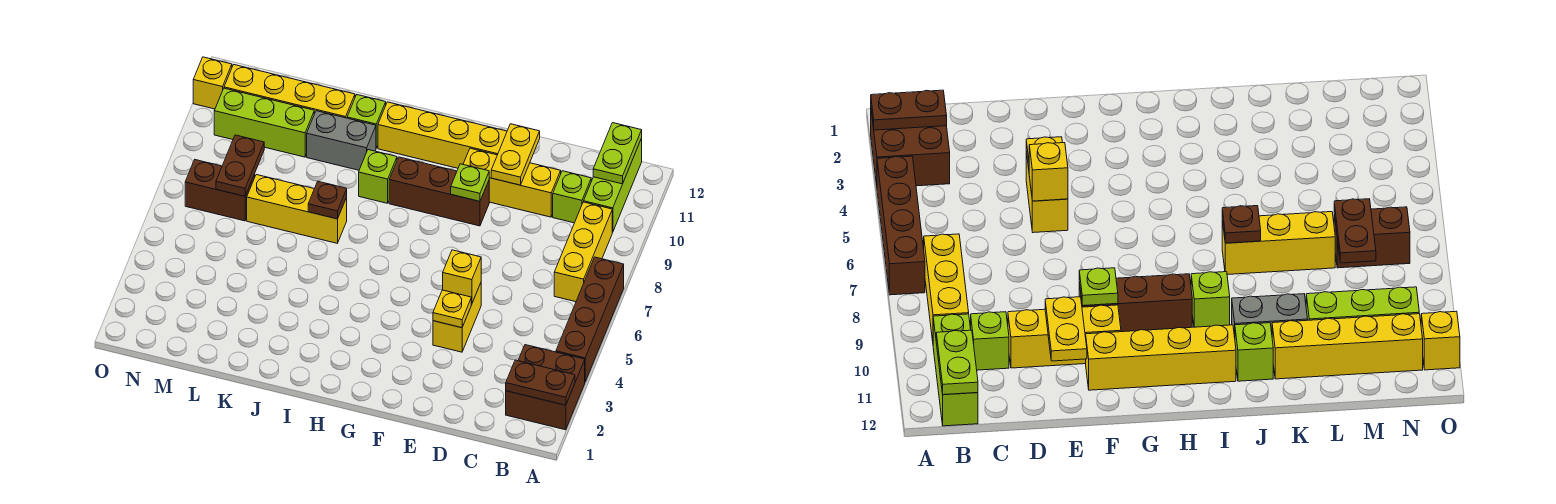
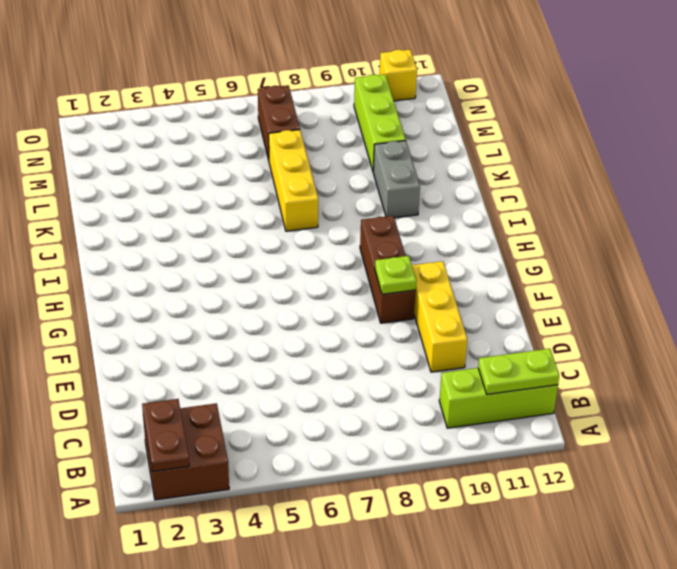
none -> brown 1x4 brick [556,257,624,382]
none -> yellow 1x3 brick [554,202,612,302]
none -> lime 1x1 brick [553,171,591,223]

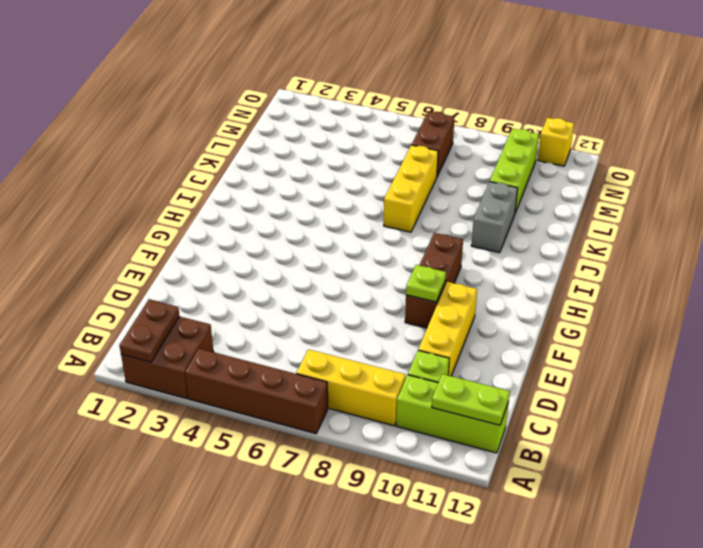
none -> yellow 1x2 brick [433,283,481,352]
none -> yellow 1x4 brick [378,102,507,168]
none -> lime 1x1 brick [359,150,397,203]

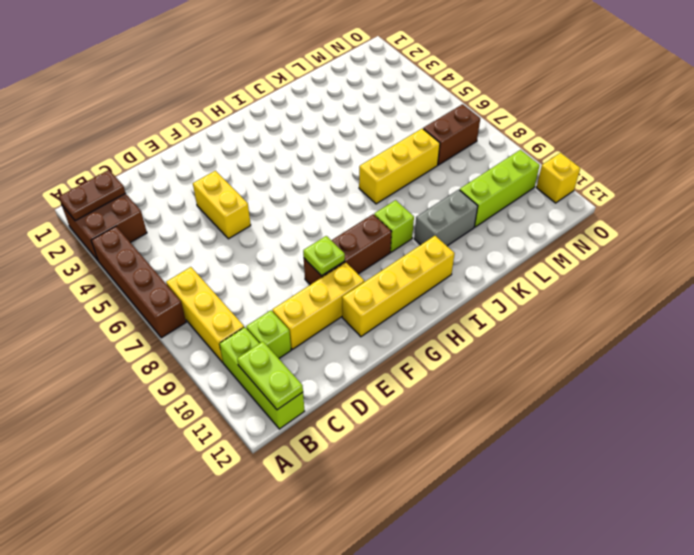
none -> lime 1x1 brick [347,95,386,148]
none -> yellow 1x4 brick [224,65,355,118]
none -> yellow 1x1 plate [433,290,471,328]

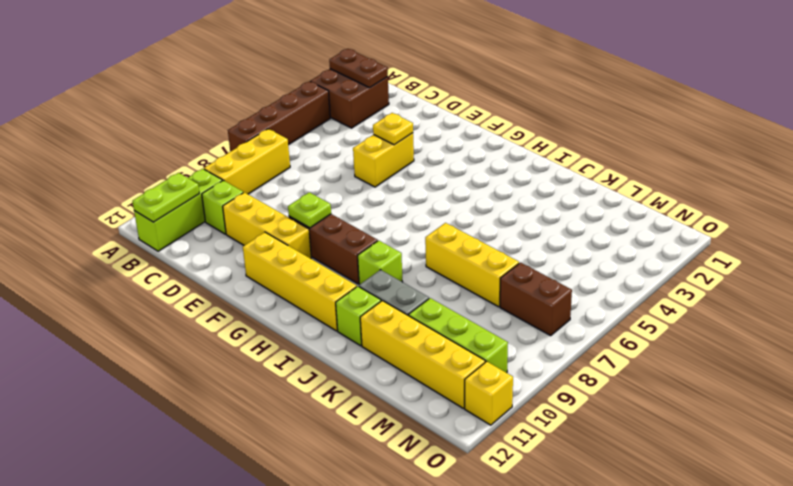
none -> yellow 1x1 brick [443,250,481,304]
none -> yellow 1x2 plate [491,124,540,185]
none -> brown 1x1 plate [308,181,347,219]

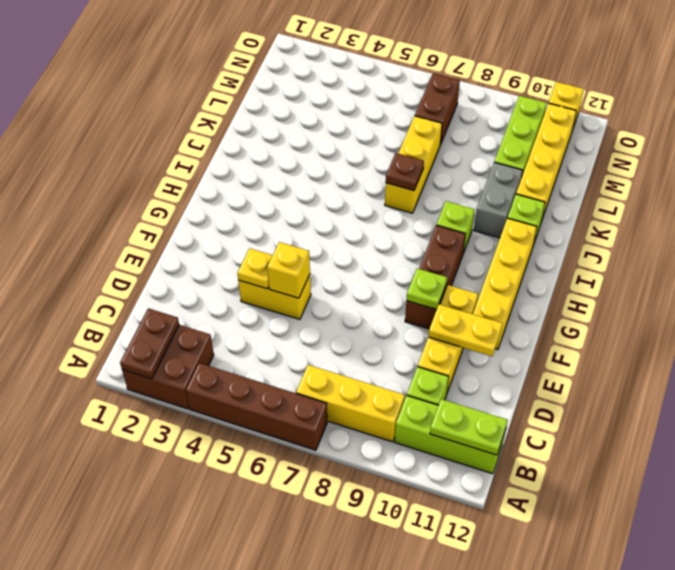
none -> brown 1x2 plate [216,135,264,196]

